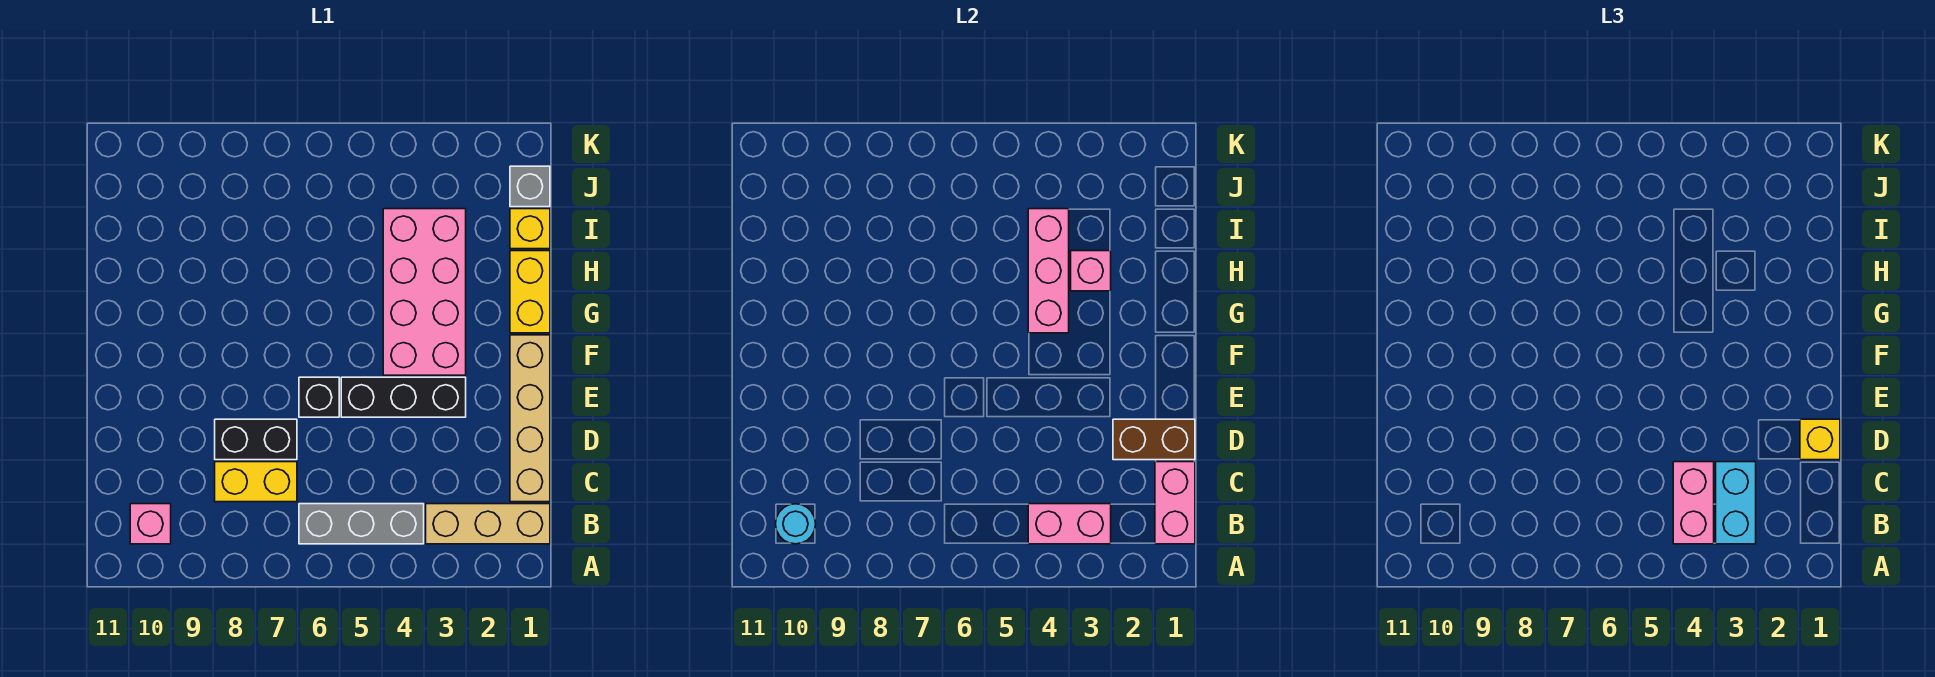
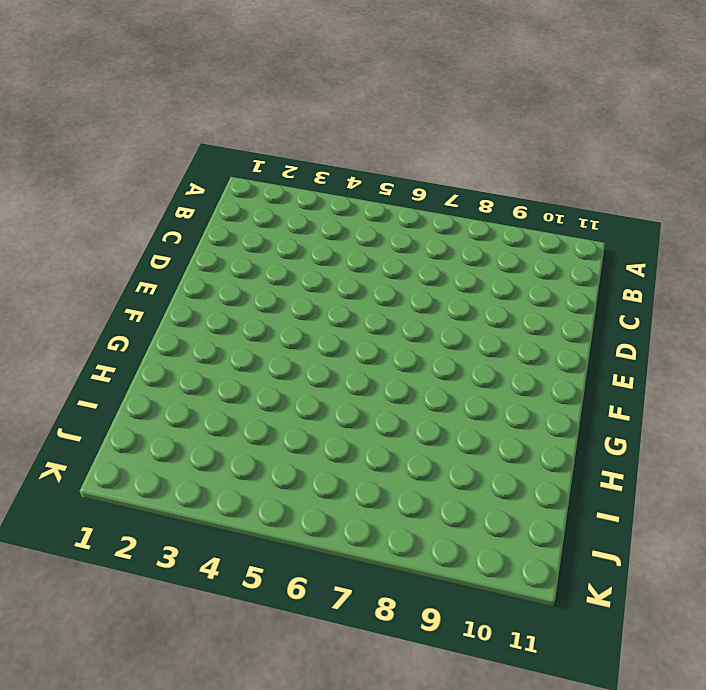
none -> tan 1x3 brick [426,504,550,544]
none -> grey 1x3 brick [299,504,424,544]
none -> pink 1x1 brick [130,504,171,544]

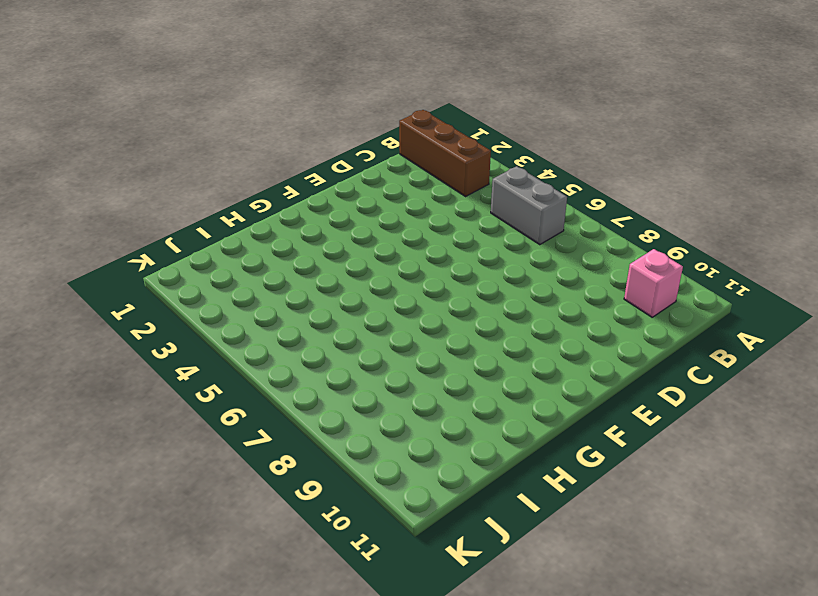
brown 1x3 brick [399,110,491,196] -> tan 1x3 brick [426,504,550,544]
grey 1x2 brick [491,166,567,245] -> grey 1x3 brick [299,504,424,544]
none -> tan 1x4 brick [510,335,550,502]
none -> yellow 1x2 brick [215,462,297,502]
none -> black 1x2 brick [215,419,297,460]

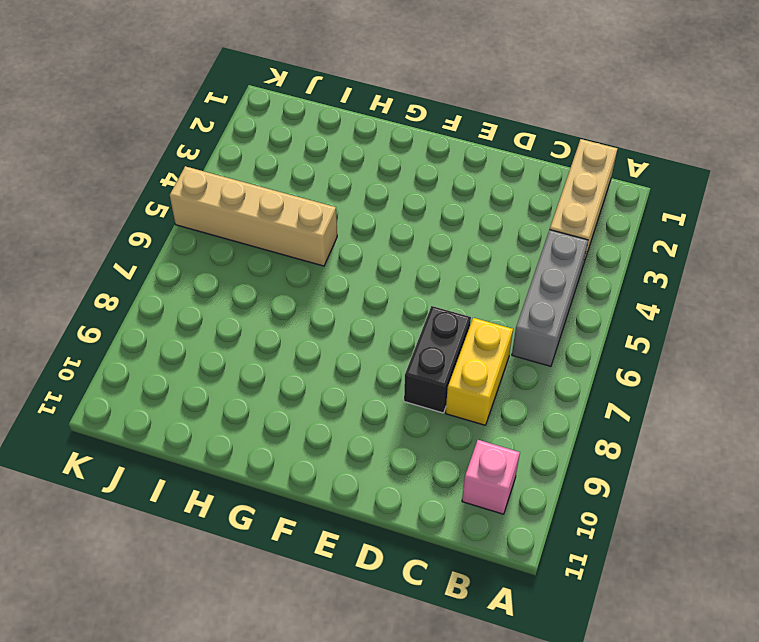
tan 1x4 brick [170,166,337,266] -> tan 1x4 brick moved to [510,335,550,502]
none -> black 1x3 brick [341,377,466,417]
none -> black 1x1 brick [299,377,339,417]
none -> pink 2x4 brick [383,209,466,375]

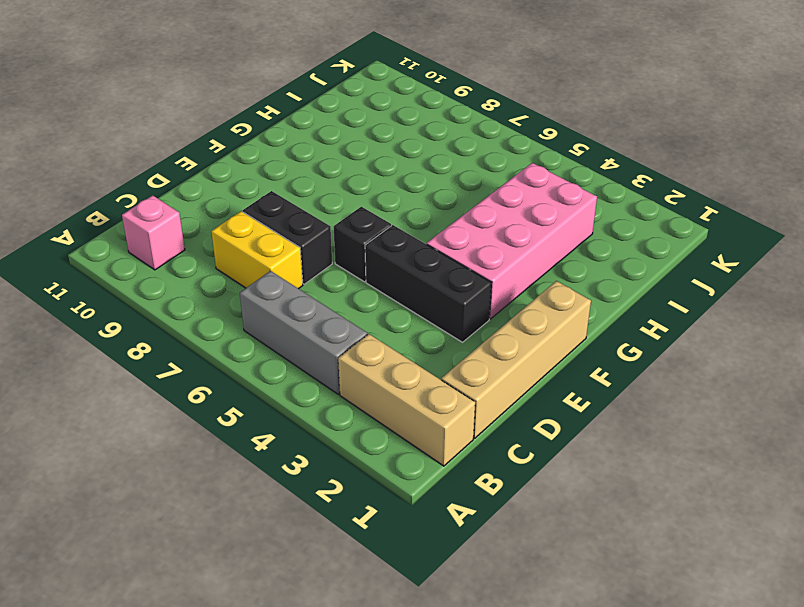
none -> yellow 1x2 brick [510,251,550,333]
none -> yellow 1x1 brick [510,209,550,249]
none -> grey 1x1 brick [510,166,550,207]

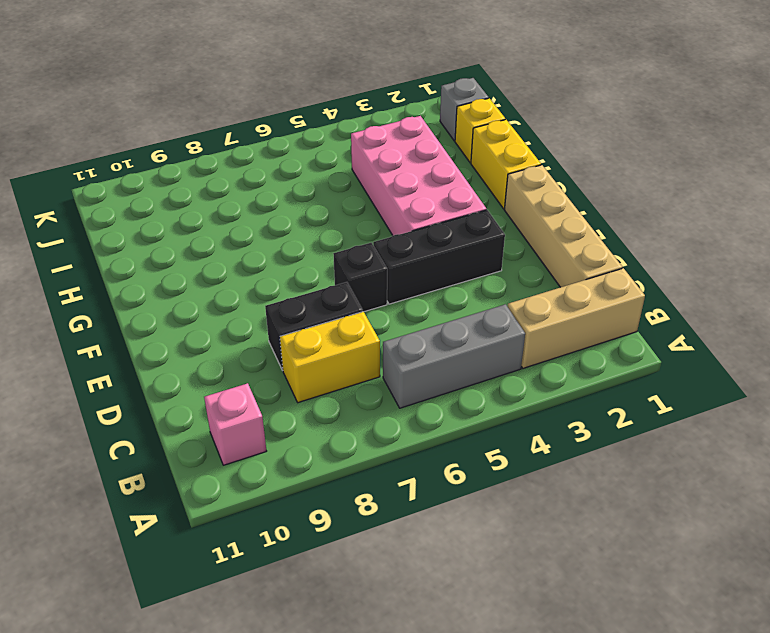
none -> pink 1x2 brick [1155,462,1195,544]
none -> pink 1x2 brick [1028,504,1111,544]
none -> cyan 1x1 round brick [776,504,816,544]

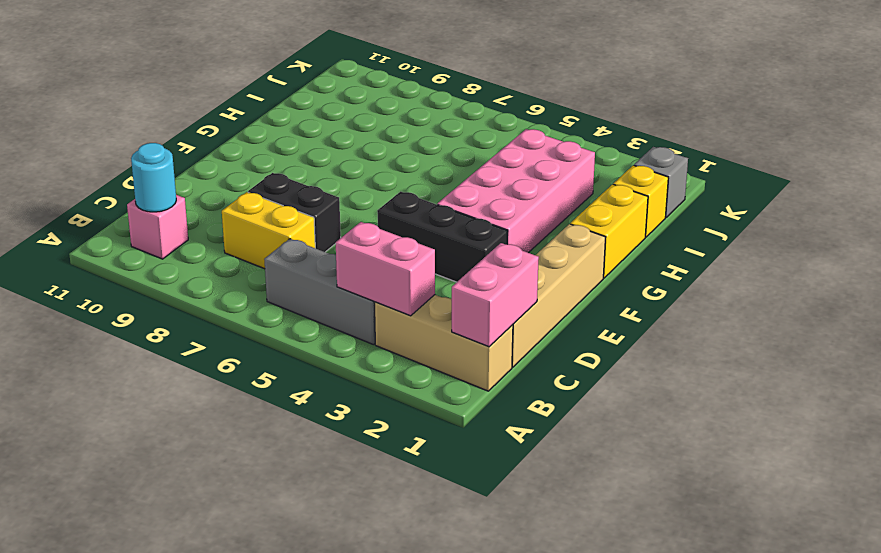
none -> black 1x1 brick [299,377,339,417]
none -> brown 1x2 brick [1113,419,1195,460]
none -> pink 1x3 brick [1028,209,1069,333]

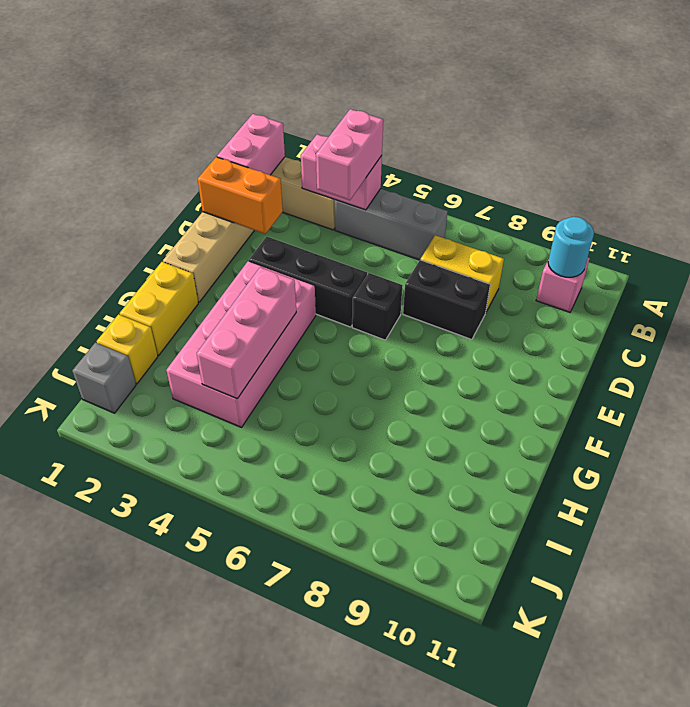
orange 1x2 brick [198,157,283,234] -> brown 1x2 brick [1113,419,1195,460]
none -> pink 1x1 brick [1071,251,1111,291]
none -> cyan 1x2 brick [1716,462,1756,544]
none -> yellow 1x1 brick [1800,419,1840,460]

